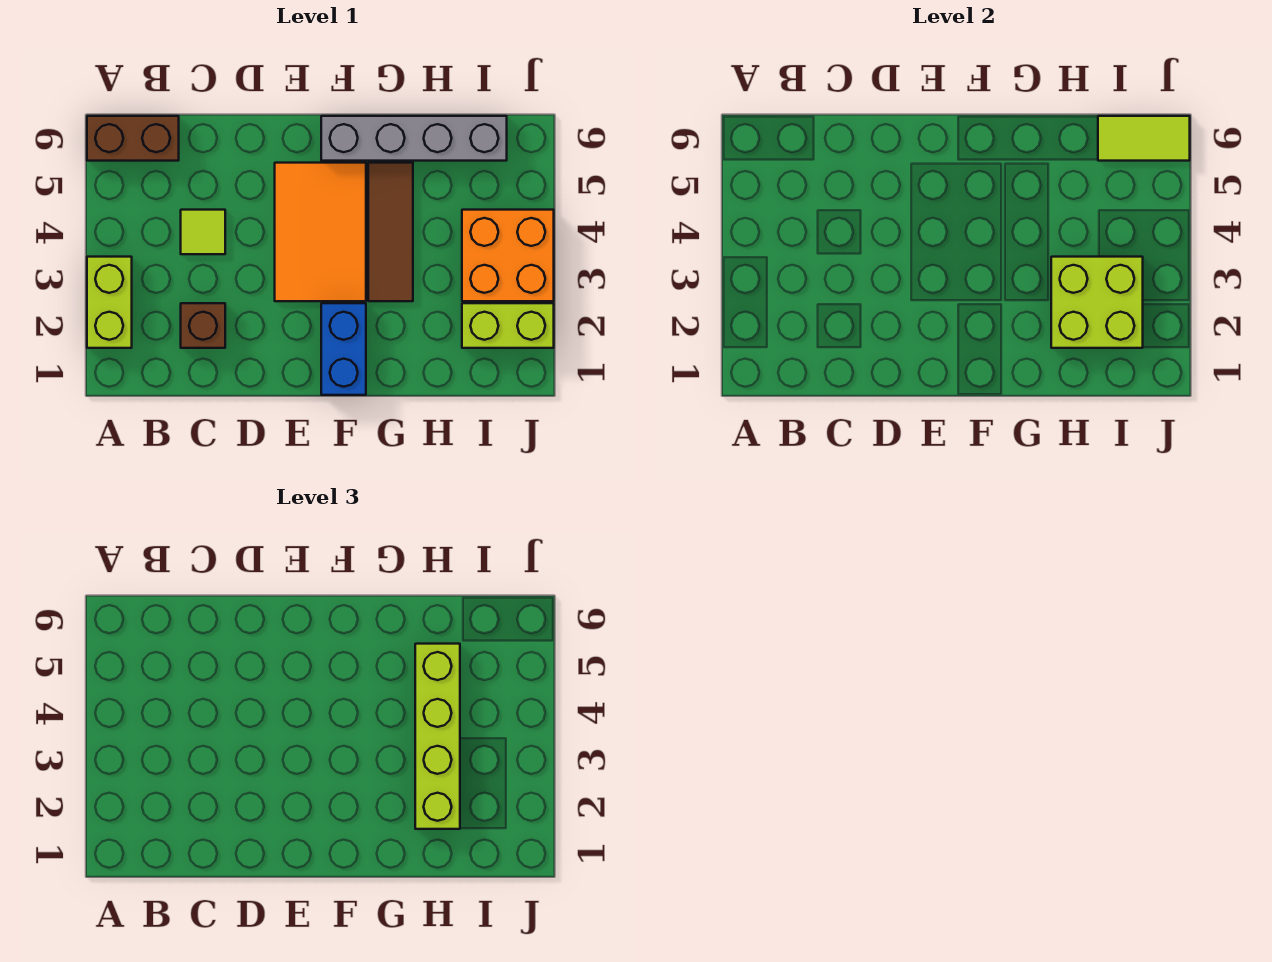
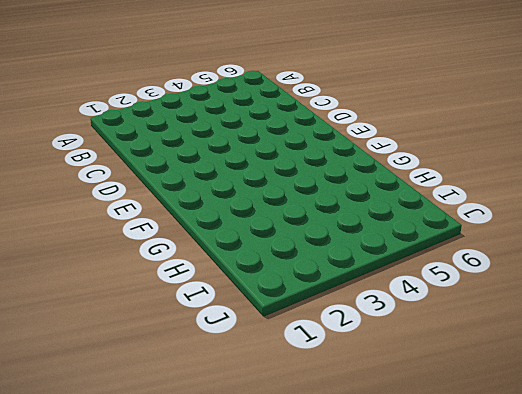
none -> lime 1x2 brick [87,257,132,348]
none -> brown 1x2 brick [87,116,179,161]
none -> brown 1x1 brick [181,303,225,348]

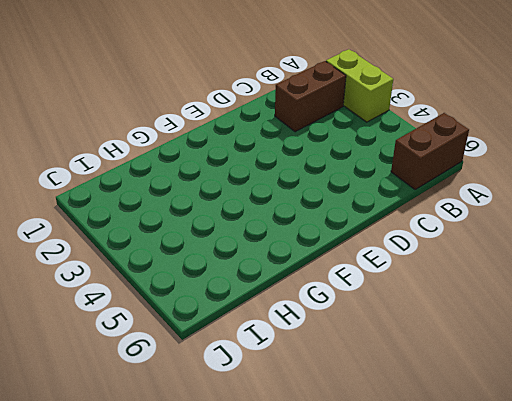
brown 1x2 brick [275,61,346,132] -> brown 1x1 brick [181,303,225,348]
none -> lime 1x1 tile [181,210,225,254]
none -> orange 2x3 tile [275,163,366,301]
none -> blue 1x2 brick [321,303,366,395]

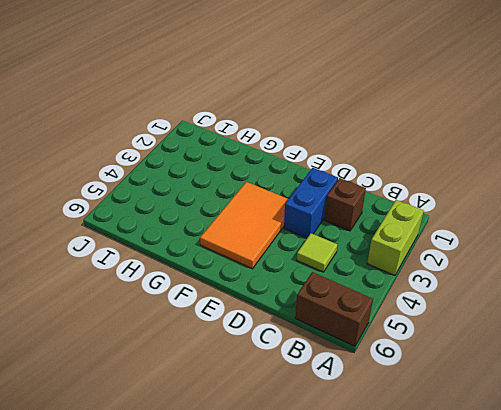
blue 1x2 brick [284,168,338,238] -> blue 1x2 brick moved to [321,303,366,395]
none -> grey 1x4 brick [321,116,507,161]
none -> brown 1x3 tile [368,163,413,301]
none -> lime 1x2 brick [462,303,554,348]

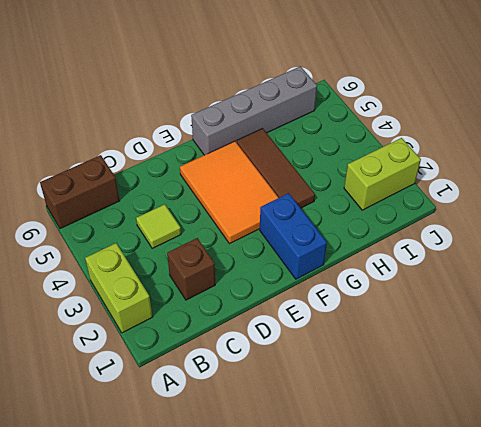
none -> orange 2x2 brick [462,210,554,301]
none -> lime 2x2 brick [1051,257,1143,348]
none -> lime 1x2 tile [1098,116,1190,161]

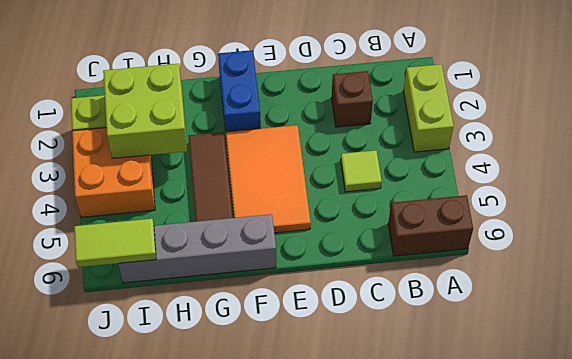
none -> lime 1x4 brick [415,644,460,829]

